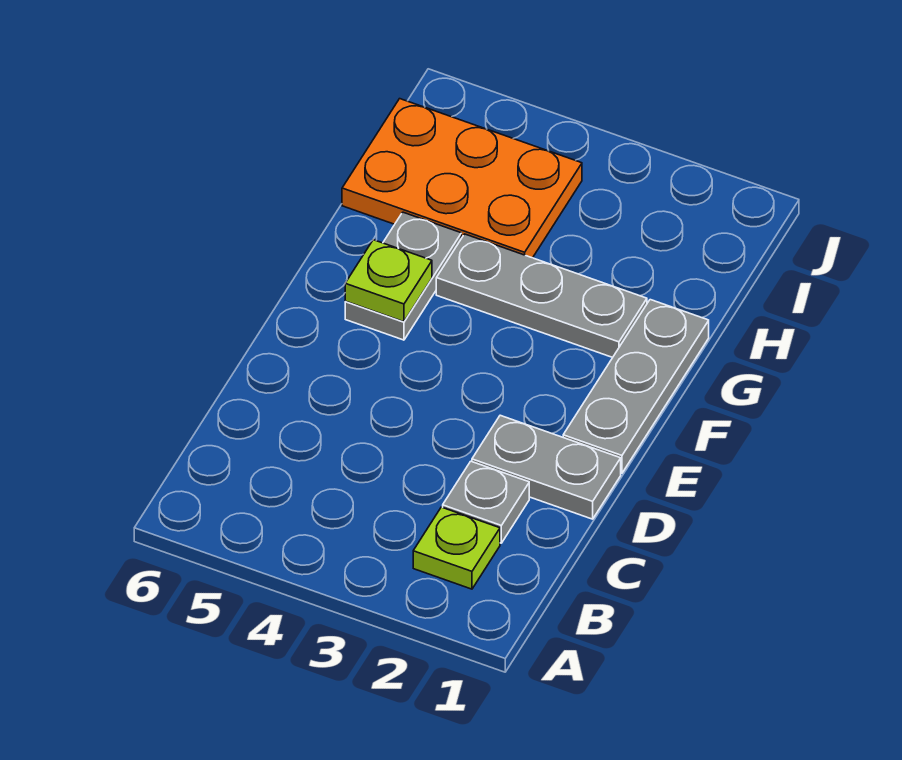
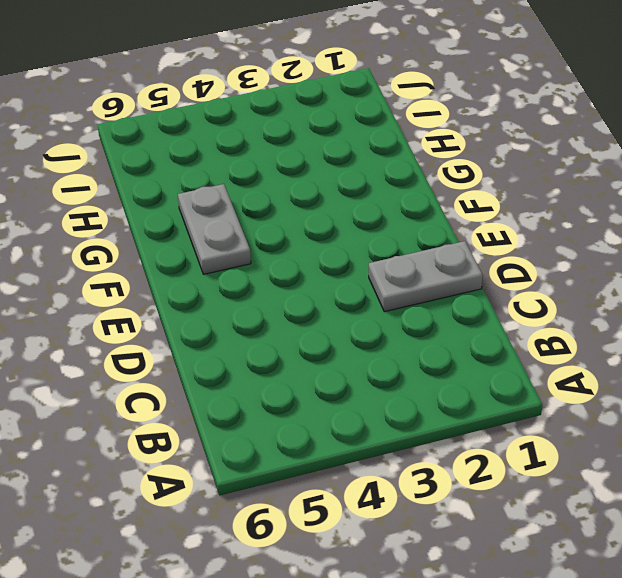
none -> lime 1x1 plate [413,507,500,589]
none -> grey 1x1 plate [443,461,529,543]

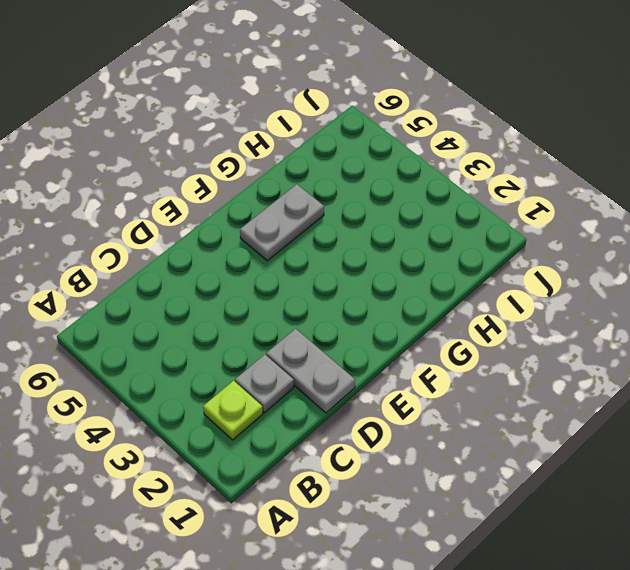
none -> grey 1x3 plate [563,300,709,473]
none -> grey 1x3 plate [436,234,647,358]

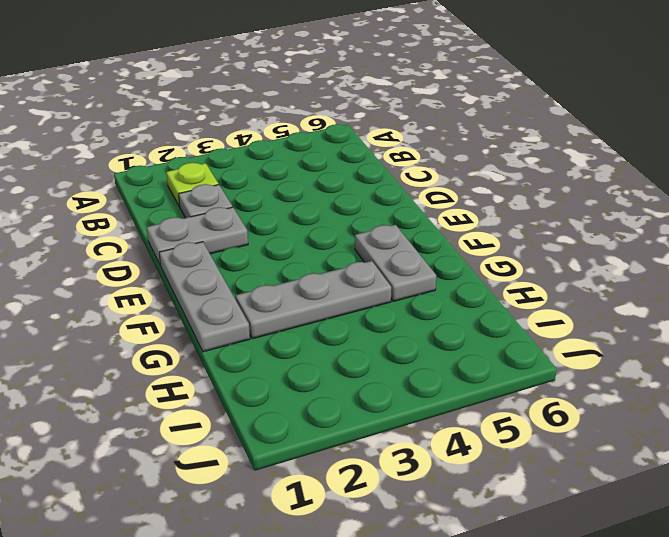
none -> orange 2x3 plate [342,99,582,258]
none -> lime 1x1 plate [345,240,432,322]

